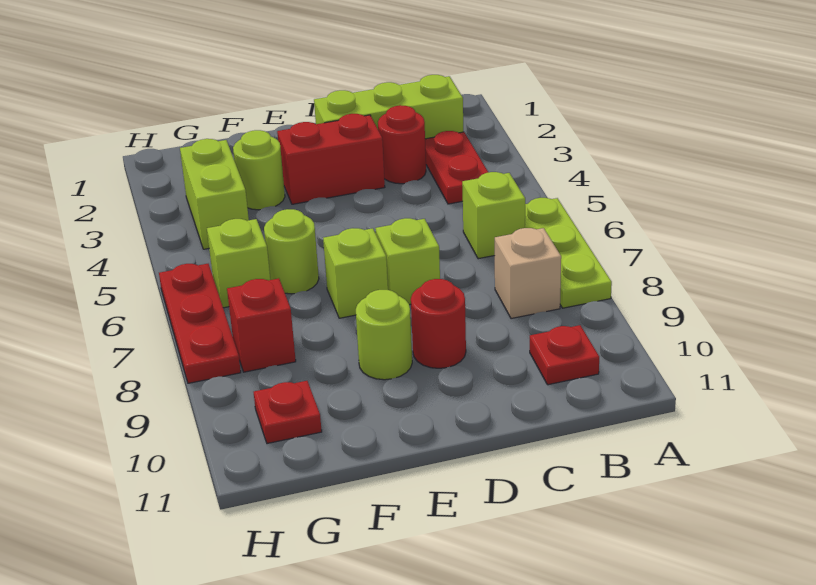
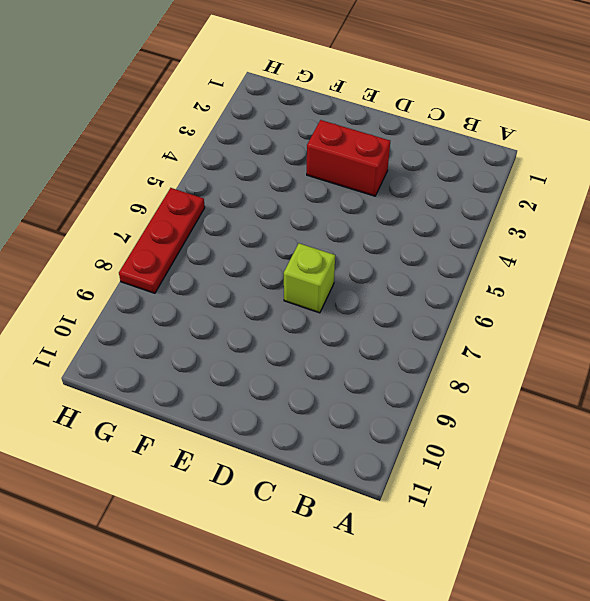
none -> lime 1x3 plate [525,198,612,308]
none -> lime 1x3 brick [314,75,463,139]
none -> red 1x2 plate [425,131,488,204]

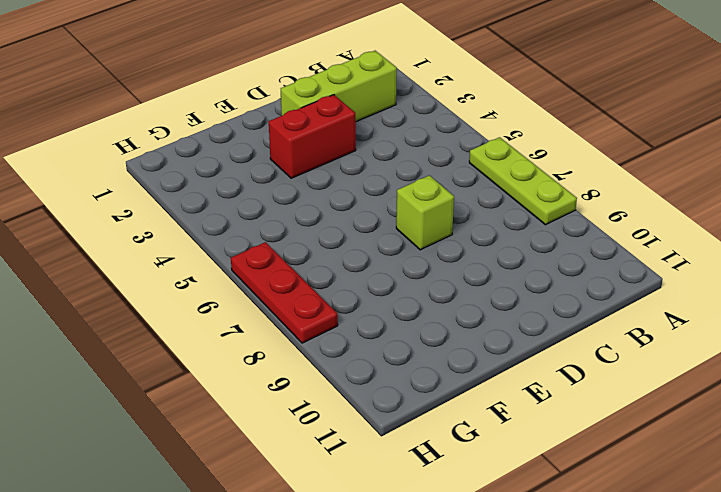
none -> red 1x2 plate [425,131,488,204]
none -> lime 1x1 brick [462,172,525,259]
none -> tan 1x1 brick [495,228,561,319]

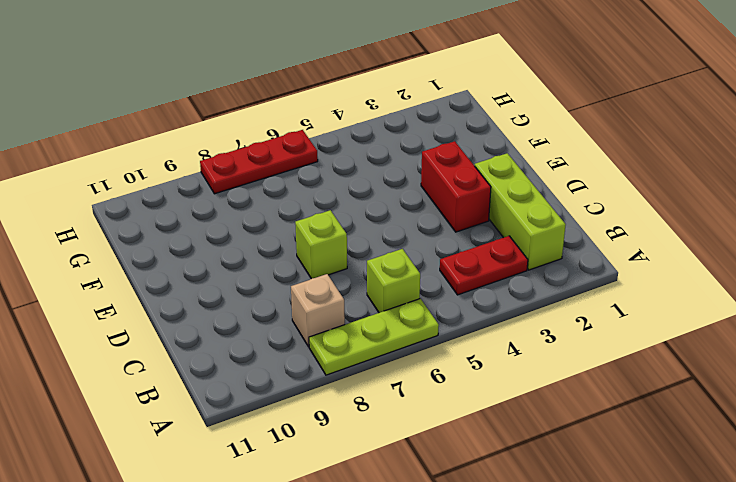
none -> red 1x1 plate [530,325,599,385]
none -> red 1x1 round brick [378,105,426,184]
none -> red 1x1 round brick [411,279,466,368]

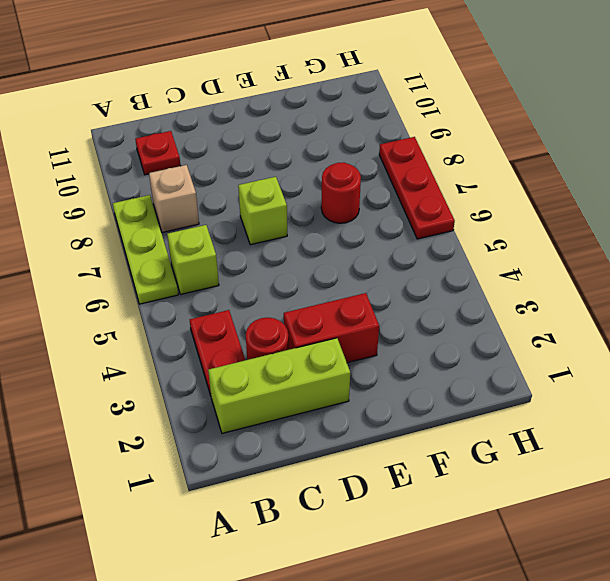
red 1x1 round brick [321,162,361,223] -> red 1x1 round brick moved to [411,279,466,368]
none -> lime 1x1 brick [323,228,388,318]
none -> lime 1x1 round brick [356,290,412,380]
none -> lime 1x1 round brick [233,130,285,210]

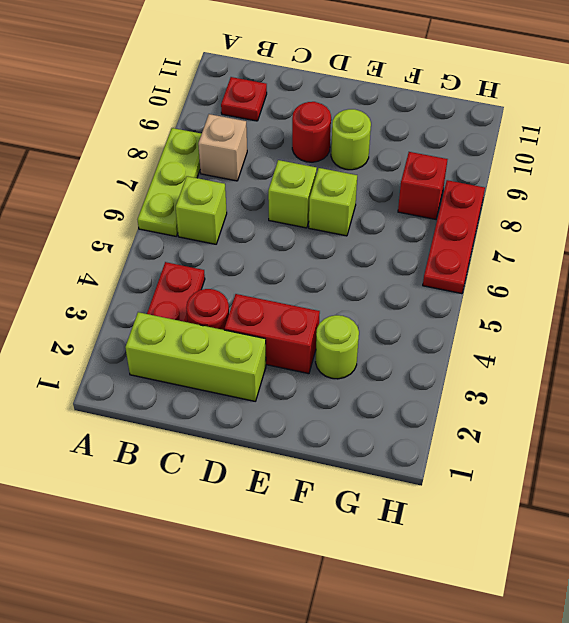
none -> lime 1x1 round brick [264,209,319,294]
none -> lime 1x2 brick [180,139,249,249]
none -> lime 1x1 brick [207,219,270,308]

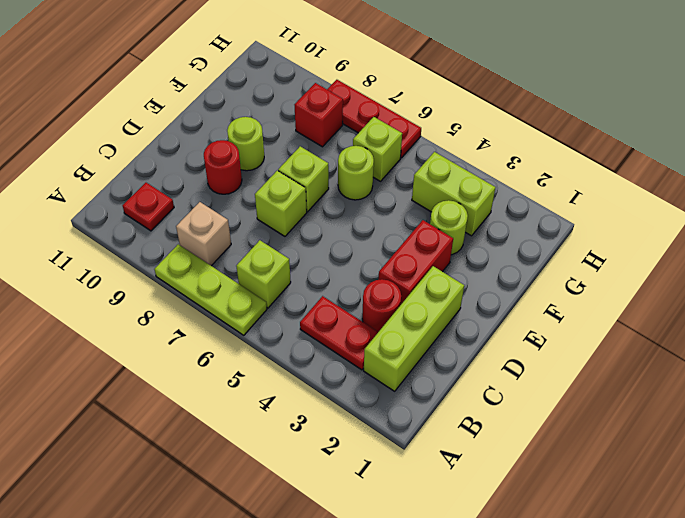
none -> red 1x1 plate [254,381,322,444]

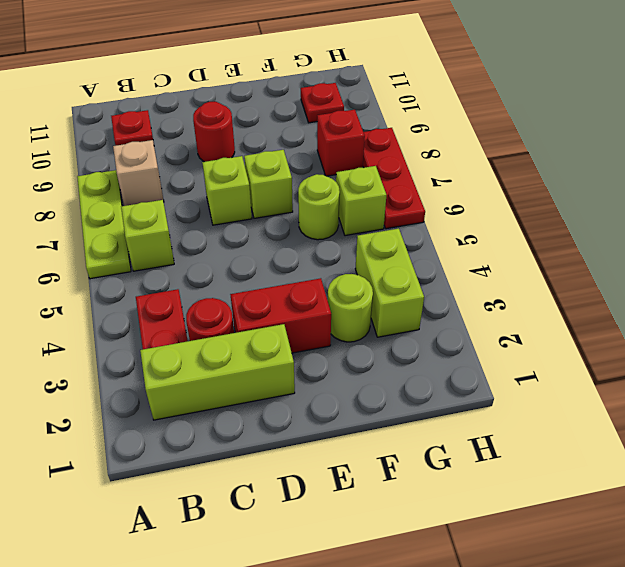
none -> lime 1x1 round brick [356,290,412,380]

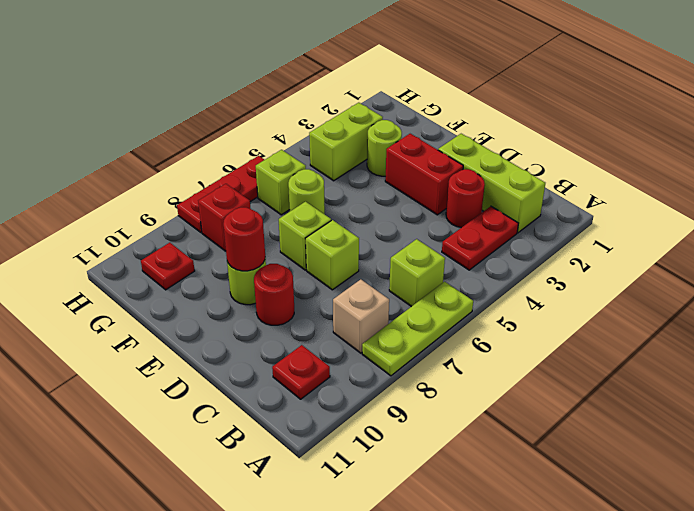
red 1x1 round brick [223,207,265,271] -> none

